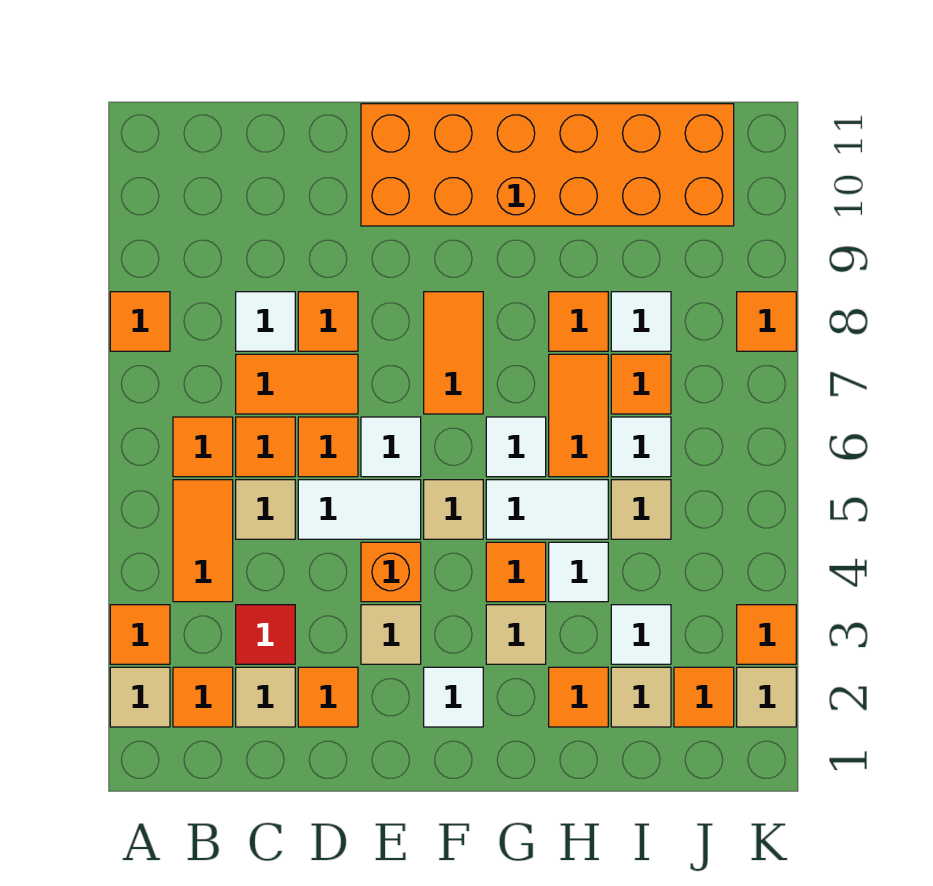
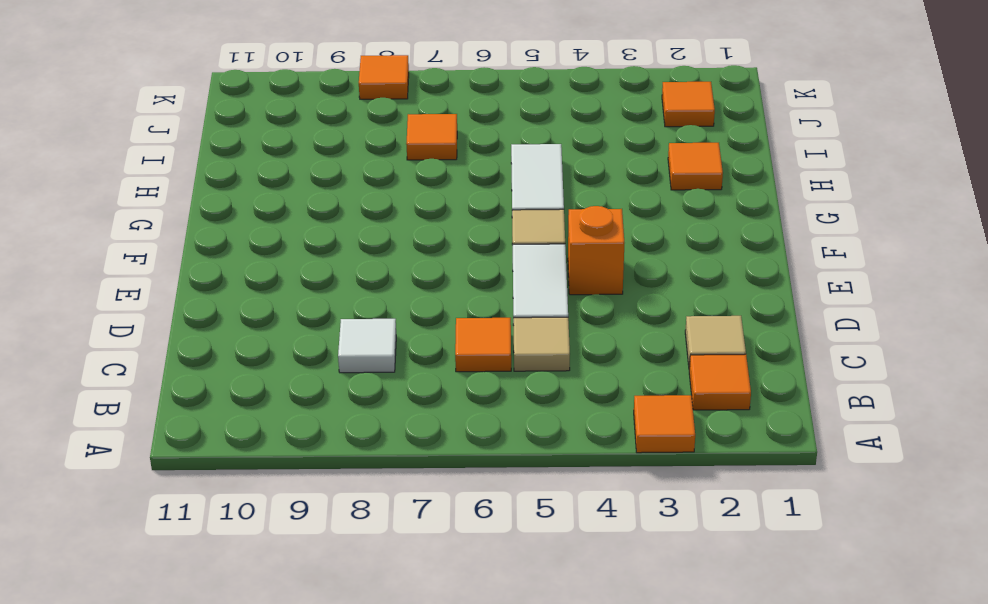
none -> tan 1x1 tile [110,667,170,727]
none -> orange 1x1 tile [110,292,170,351]
none -> orange 1x2 tile [173,480,233,602]
none -> orange 1x1 tile [173,417,233,477]

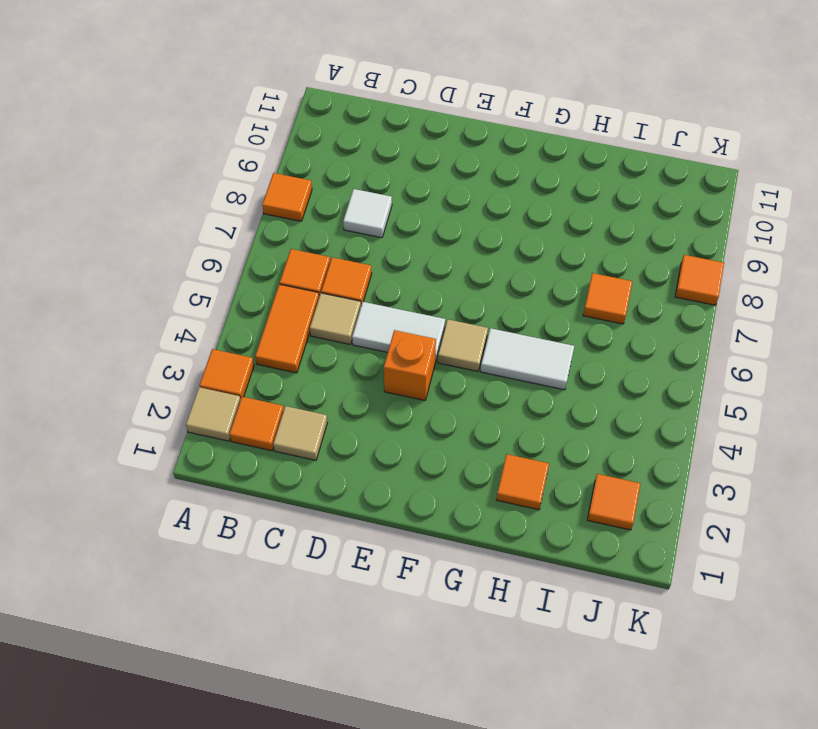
none -> red 1x1 tile [236,605,295,664]
none -> orange 1x2 tile [236,354,358,414]
none -> orange 1x1 tile [298,667,358,727]
none -> orange 1x1 tile [298,417,358,477]

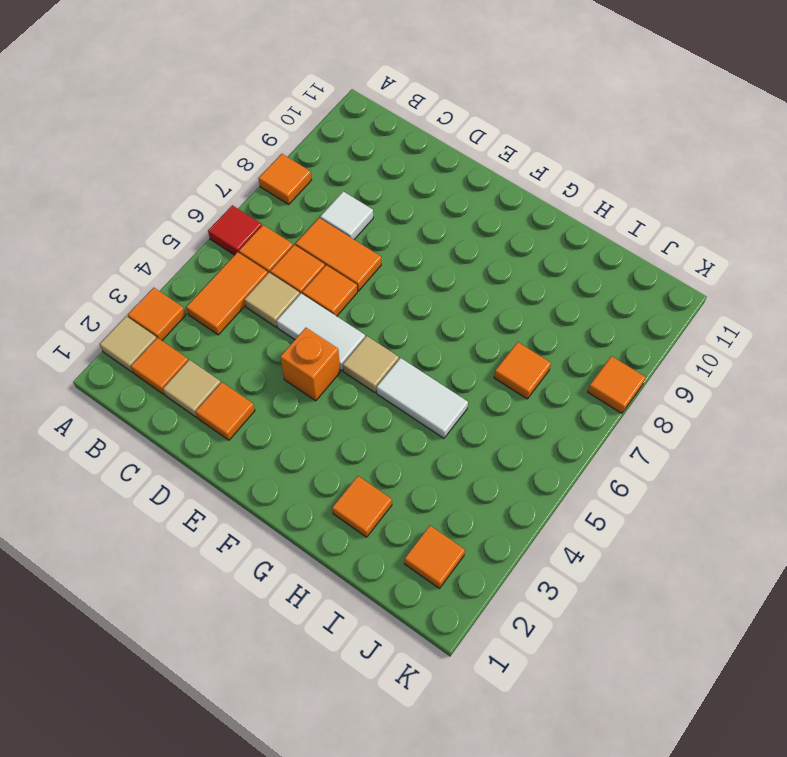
red 1x1 tile [208,205,262,255] -> red 1x1 tile moved to [236,605,295,664]
none -> orange 1x1 tile [298,292,358,351]
none -> tan 1x1 tile [361,605,421,664]
none -> white 1x1 tile [361,417,421,477]
none -> orange 2x6 brick [361,104,734,226]

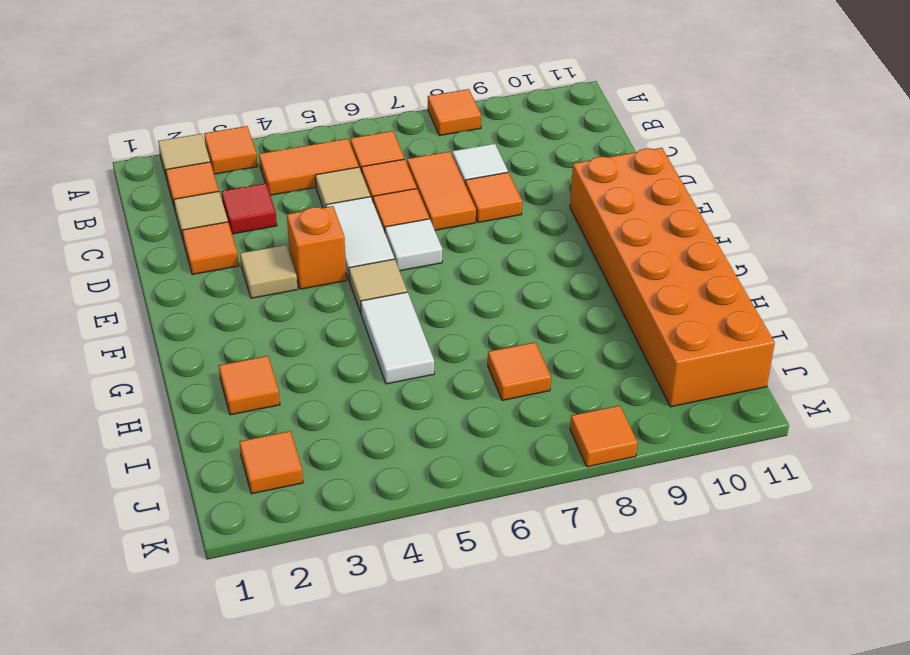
none -> white 1x1 tile [424,667,483,727]
none -> orange 1x2 tile [424,292,483,414]
none -> tan 1x1 tile [486,605,546,664]
none -> orange 1x1 tile [486,542,546,602]

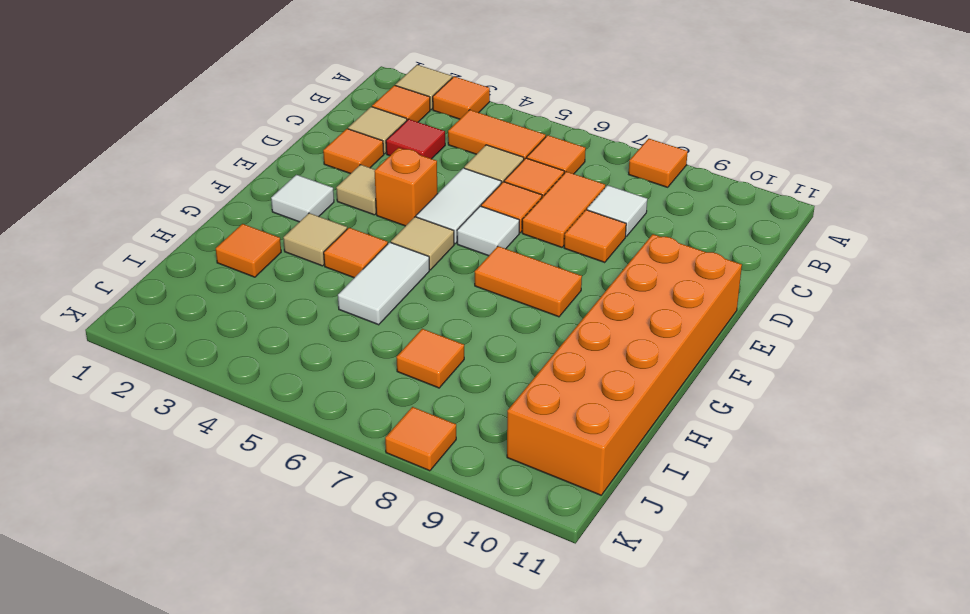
none -> white 1x1 tile [486,417,546,477]
none -> white 1x1 tile [549,542,608,602]
none -> orange 1x2 tile [549,354,608,477]
none -> orange 1x1 tile [549,292,608,351]

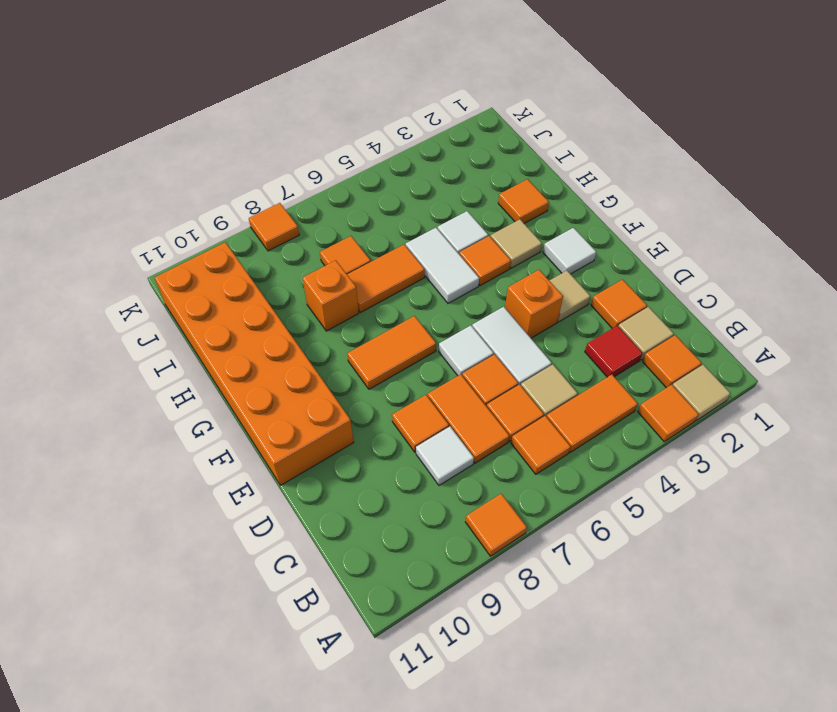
orange 1x1 brick [302,260,359,331] -> orange 1x1 tile [549,292,608,351]
none -> tan 1x1 tile [424,480,483,539]
none -> white 1x1 tile [486,417,546,477]
none -> tan 1x1 tile [611,667,671,727]
none -> white 1x1 tile [611,605,671,664]

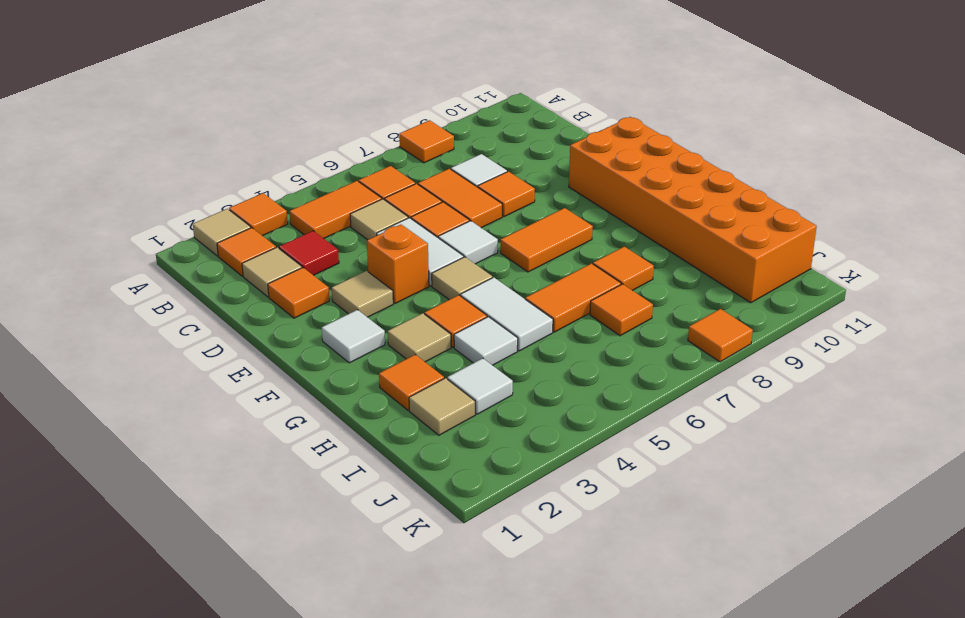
none -> white 1x1 tile [486,417,546,477]
none -> tan 1x1 tile [611,480,671,539]
none -> white 1x1 tile [611,417,671,477]
none -> white 1x1 tile [611,292,671,351]

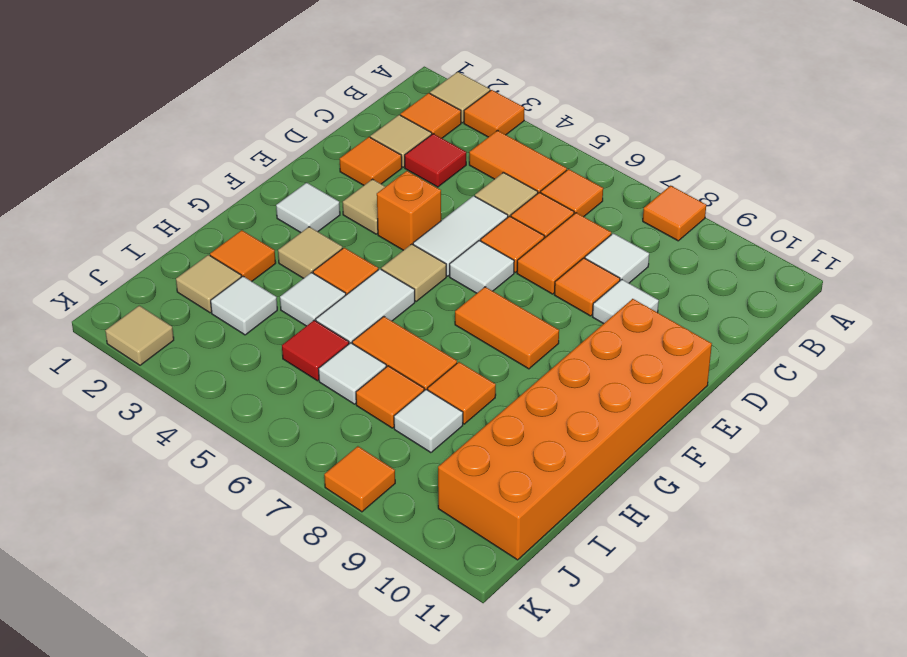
white 1x1 tile [593,279,659,324] -> white 1x1 tile moved to [486,417,546,477]
red 1x1 tile [282,320,349,381] -> tan 1x1 tile [611,480,671,539]
none -> orange 1x1 tile [674,667,734,727]
none -> orange 1x1 tile [737,605,796,664]

